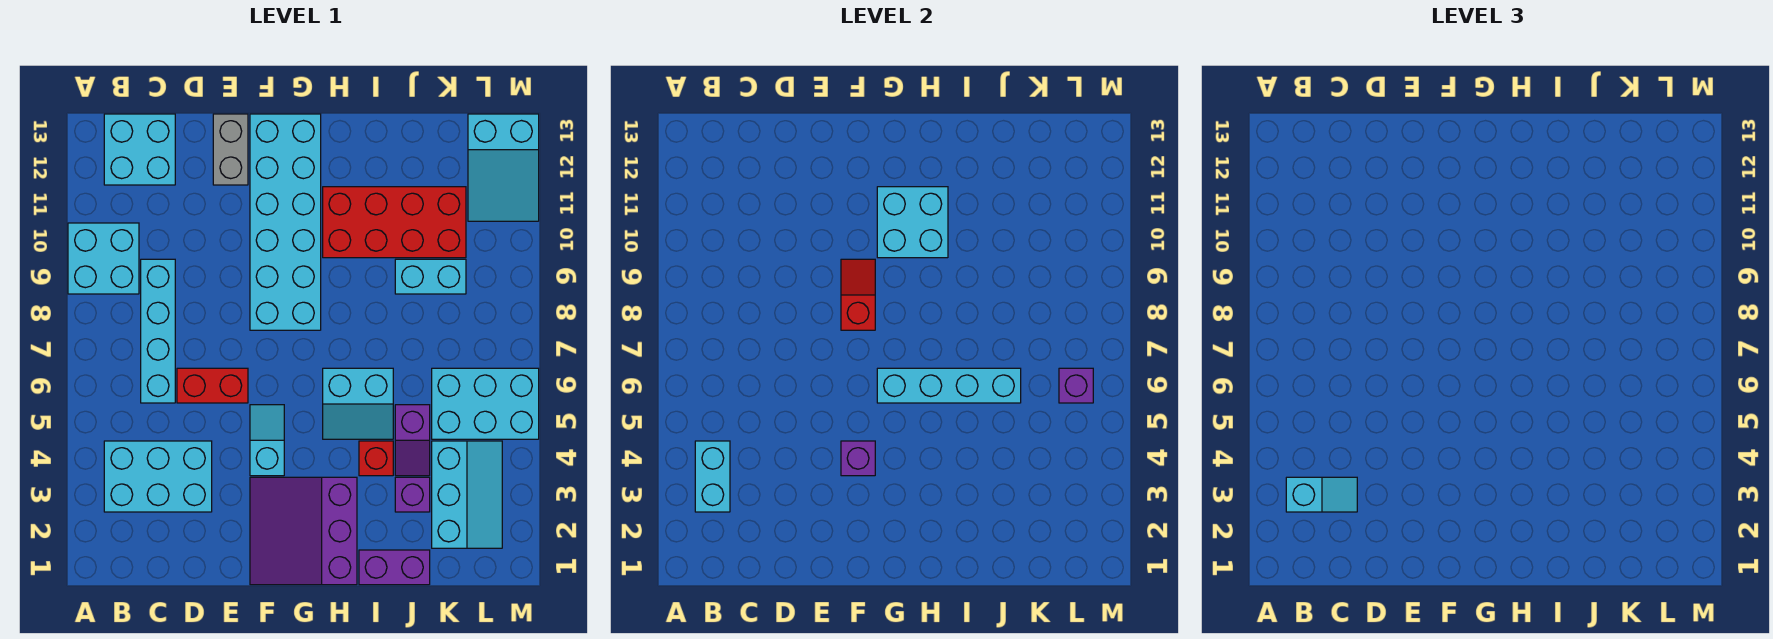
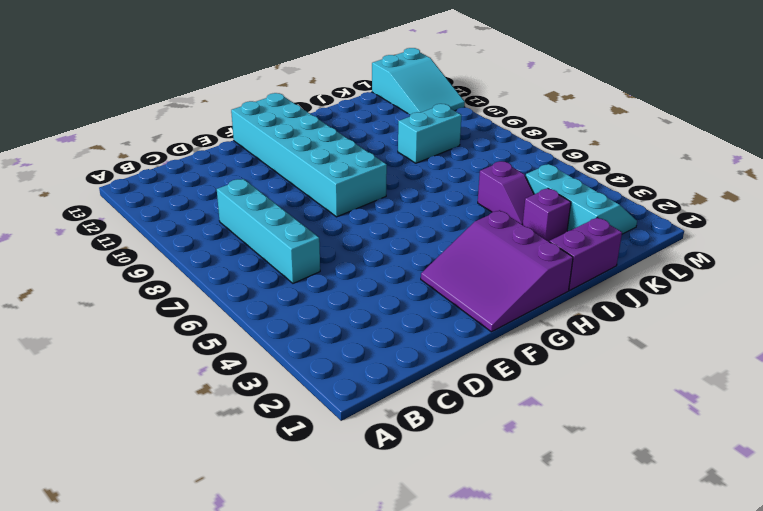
none -> cyan 2x2 brick [68,223,139,294]
none -> cyan 2x3 brick [104,441,212,512]
none -> cyan 2x2 brick [104,114,175,185]

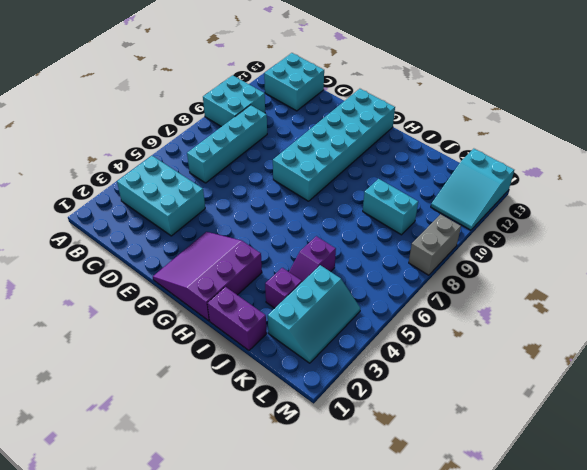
grey 1x2 brick [409,214,461,275] -> grey 1x2 brick moved to [213,114,248,185]
none -> red 1x2 brick [177,368,248,403]
none -> cyan 1x2 slope [250,405,284,476]
none -> cyan 2x2 slope [323,368,393,439]

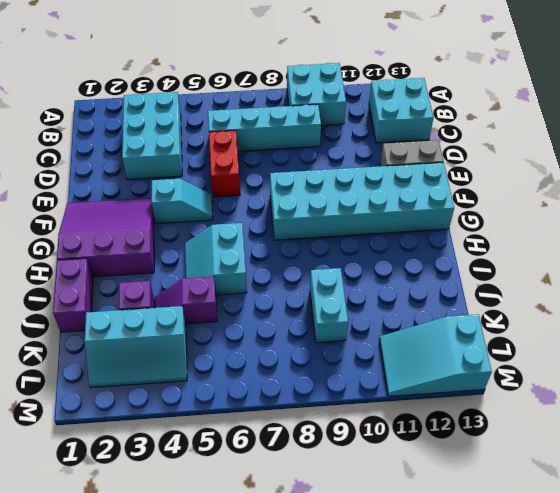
none -> red 2x4 brick [323,187,466,258]
none -> red 1x1 brick [359,441,393,476]
none -> cyan 2x3 brick [432,368,539,439]

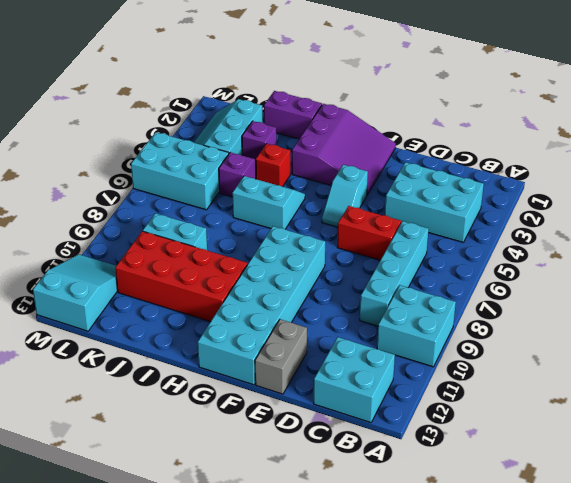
none -> cyan 1x2 brick [695,441,730,512]
none -> purple 1x1 brick [841,441,875,476]
none -> red 1x2 slope [841,259,875,330]

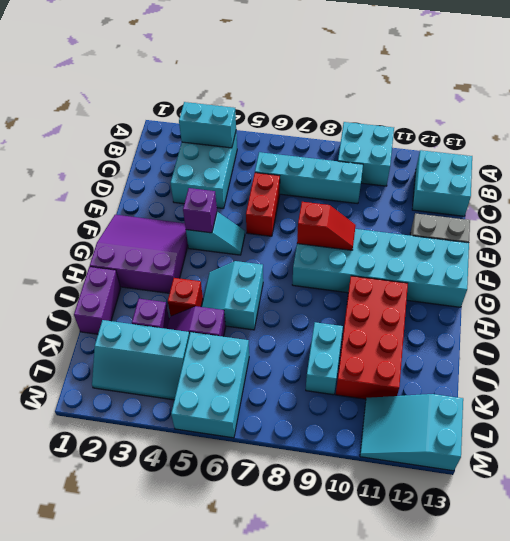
none -> cyan 1x4 brick [877,368,1021,403]
none -> cyan 2x2 brick [877,187,948,258]
none -> purple 1x1 brick [1059,368,1093,403]

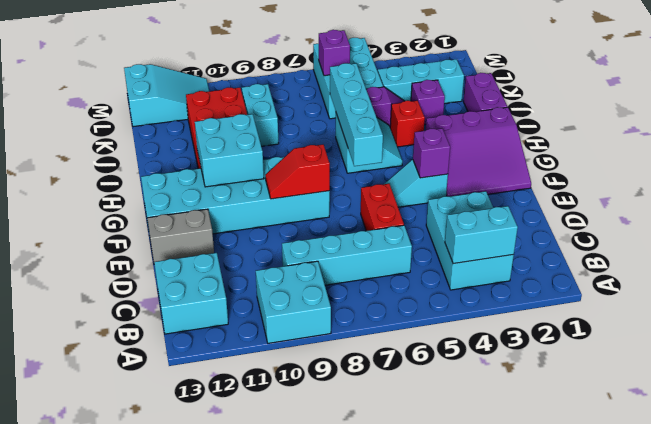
none -> cyan 1x2 slope [1286,477,1357,512]

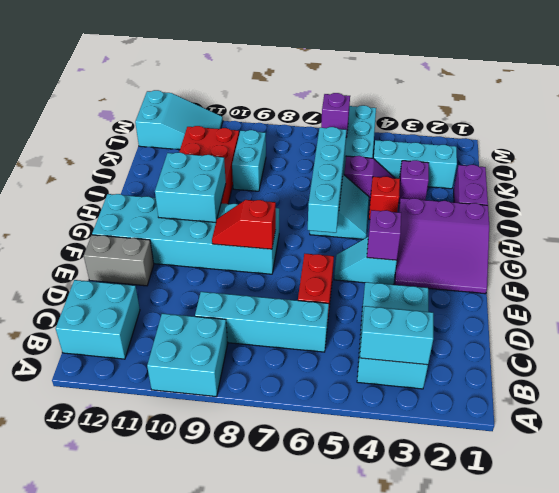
none -> cyan 1x2 slope [1286,477,1357,512]

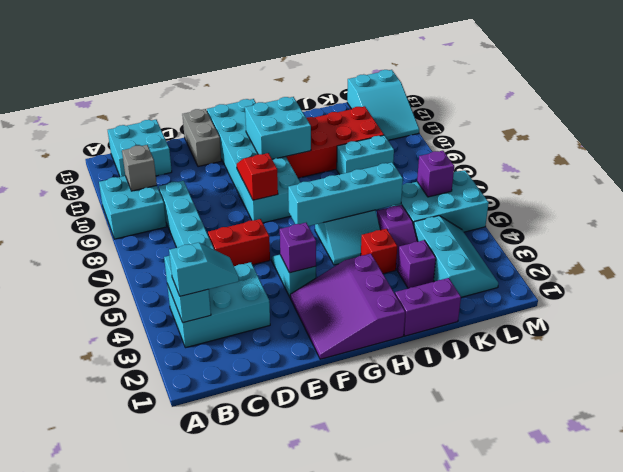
grey 1x1 brick [122,145,157,191] -> none

